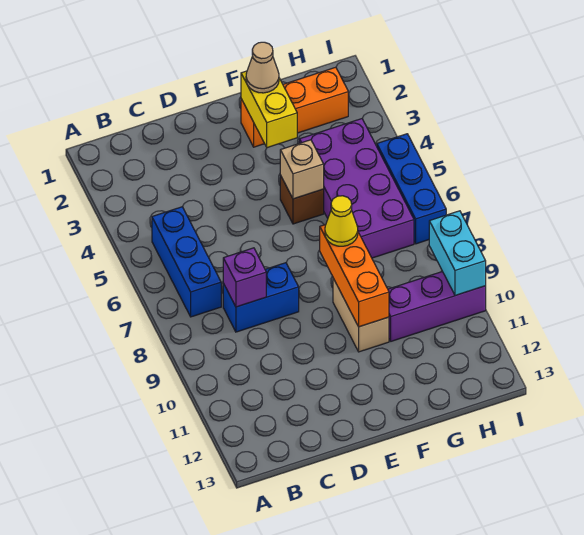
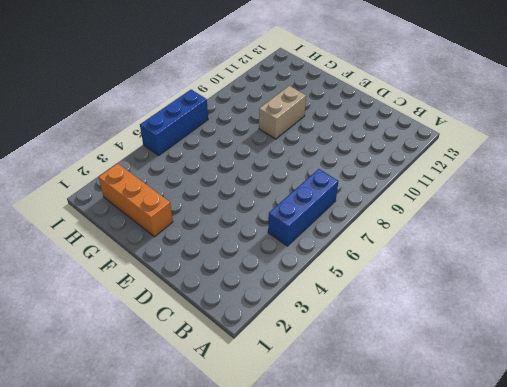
none -> blue 1x2 brick [223,263,299,332]
none -> brown 1x1 brick [280,175,324,224]
none -> purple 2x4 brick [299,119,414,258]

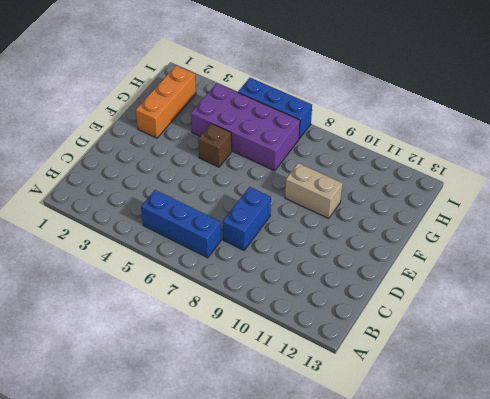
none -> purple 1x3 brick [388,272,486,341]
none -> purple 1x1 brick [223,248,266,307]
none -> yellow 1x2 brick [241,71,297,148]

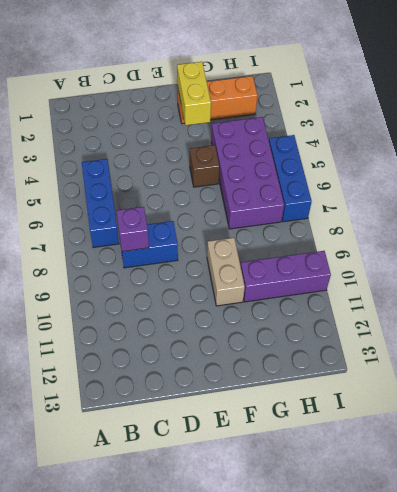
none -> tan 1x1 brick [280,140,324,199]
none -> orange 1x3 brick [320,225,389,327]
none -> cyan 1x2 brick [429,211,486,296]

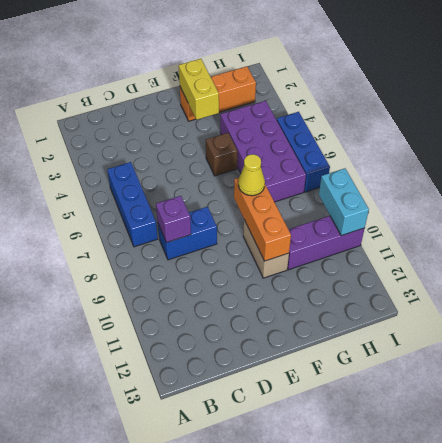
none -> tan 1x1 brick [280,140,324,199]
none -> tan 1x1 cone [246,42,279,93]

